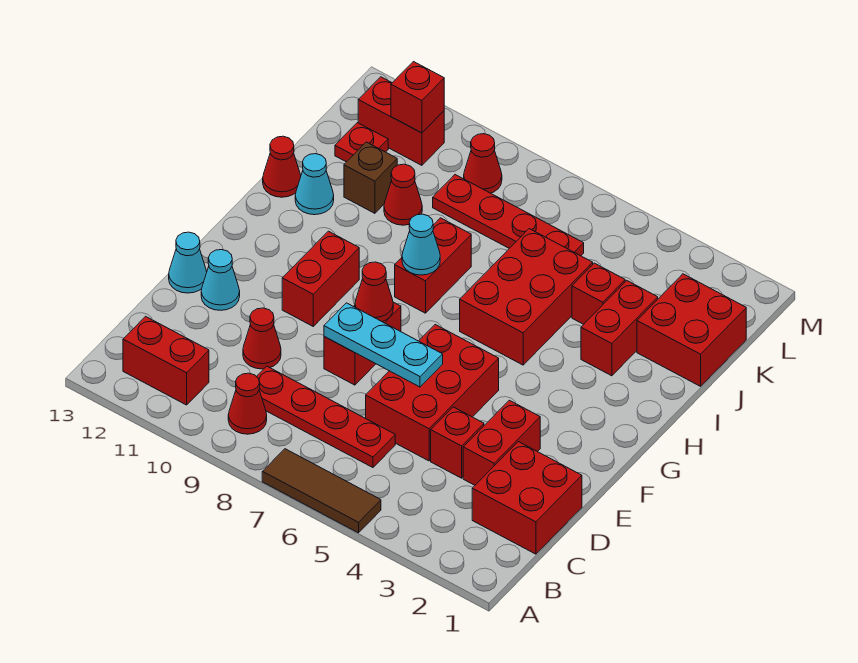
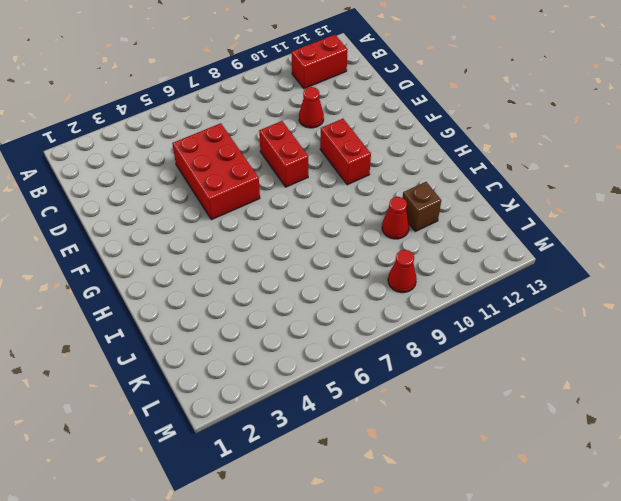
none -> brown 1x3 tile [262,449,381,533]
none -> red 1x1 cone [228,373,267,434]
none -> red 2x2 brick [472,442,582,554]
none -> red 1x4 plate [257,366,395,467]

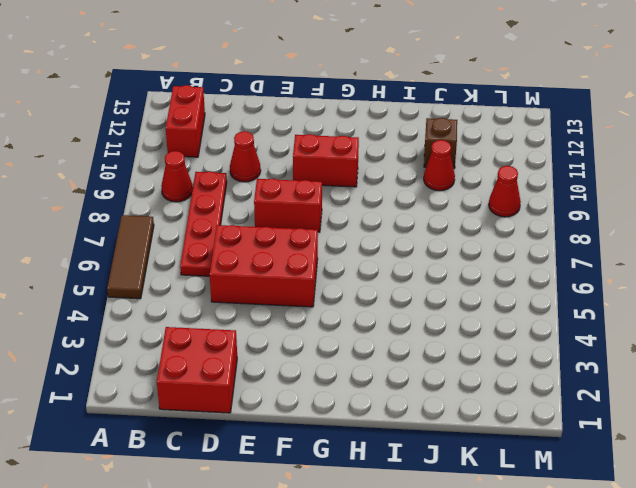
none -> red 1x2 brick [463,400,540,485]
none -> red 1x1 brick [431,407,484,478]
none -> cyan 1x1 cone [201,250,240,310]
none -> cyan 1x1 cone [169,232,207,293]

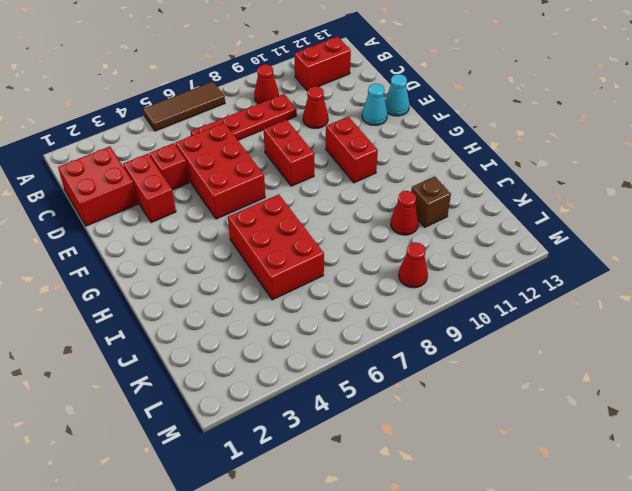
none -> red 1x2 brick [395,218,471,313]
none -> red 1x2 brick [581,281,658,376]
none -> cyan 1x1 cone [295,154,334,215]
none -> red 1x1 cone [263,136,301,197]

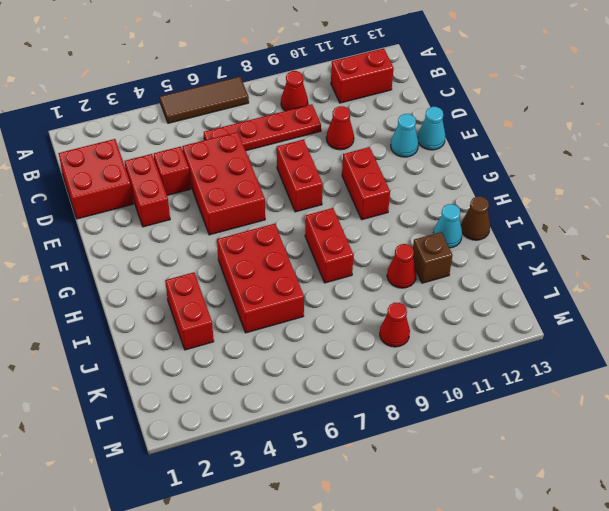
brown 1x1 cone [461,196,490,240] -> red 1x1 cone [263,136,301,197]
none -> red 2x2 brick [637,274,746,386]
none -> red 1x1 brick [572,263,625,324]
none -> red 1x4 plate [433,175,584,256]
none -> red 1x1 plate [335,123,388,162]

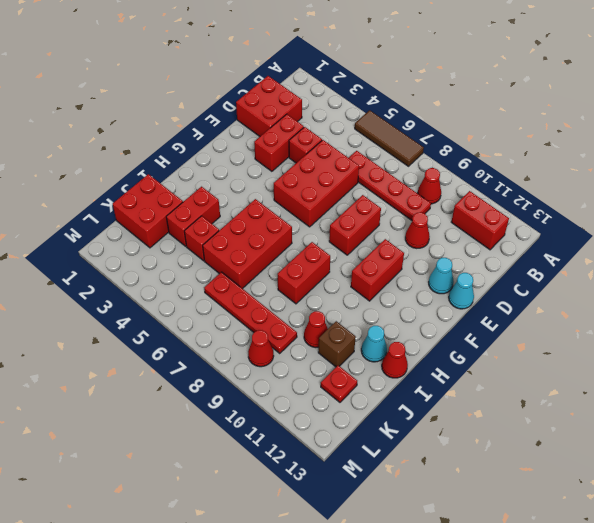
none -> red 1x2 brick [358,77,444,165]
none -> cyan 1x3 plate [324,303,443,387]
none -> red 1x1 cone [355,262,393,322]
none -> cyan 1x1 cone [402,214,440,275]

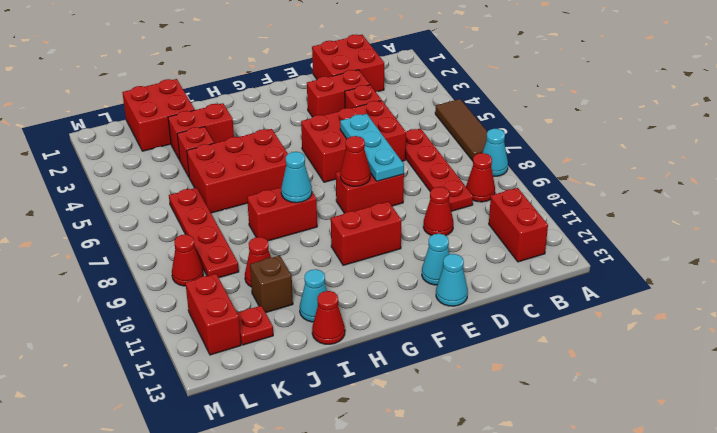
cyan 1x1 cone [482,129,508,176] -> none
none -> red 1x1 brick [391,62,444,133]

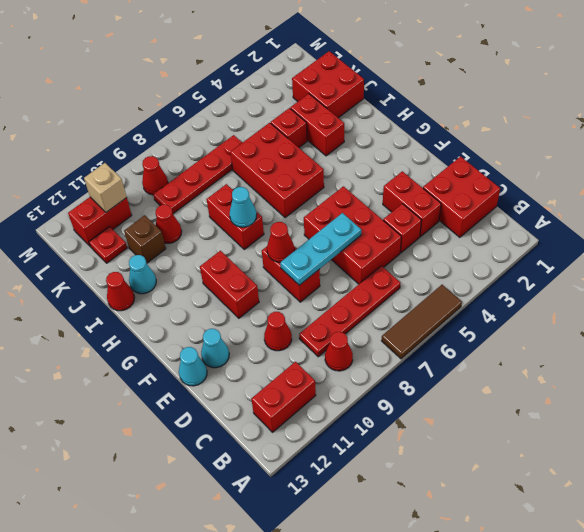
tan 1x1 brick [84,163,127,212] -> red 1x1 brick [391,62,444,133]

